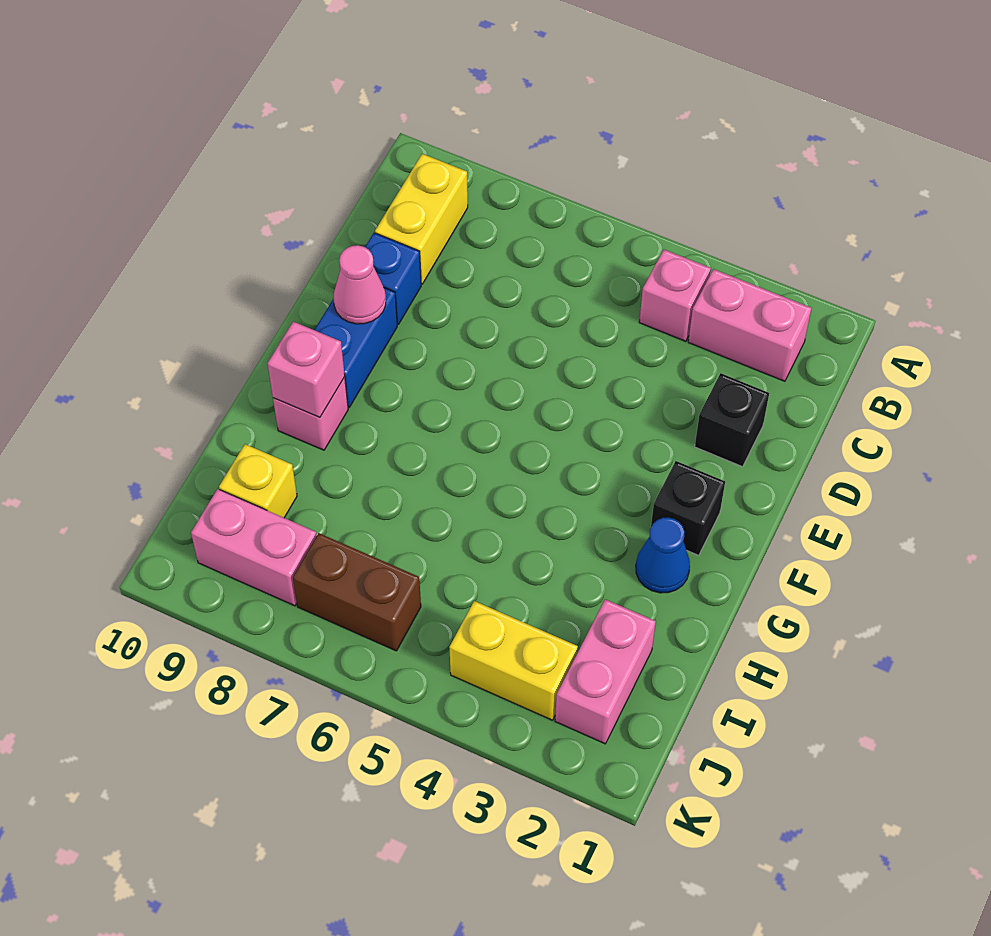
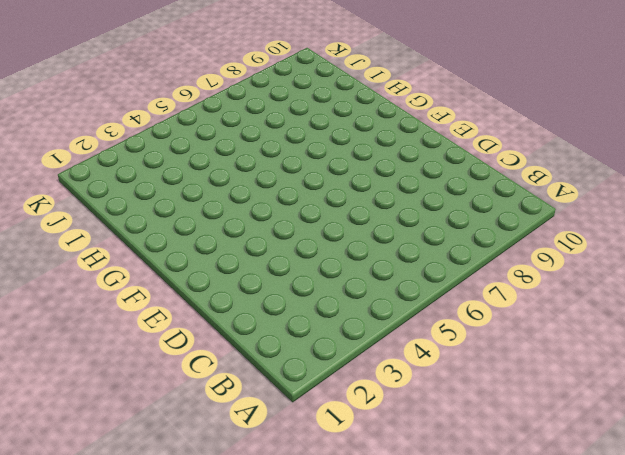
none -> pink 1x2 brick [688,269,811,381]
none -> pink 1x1 brick [639,250,711,341]
none -> yellow 1x2 brick [375,154,468,284]

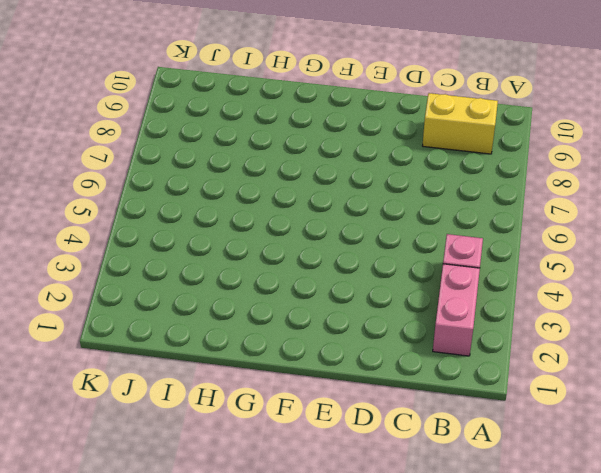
none -> black 1x1 brick [695,373,769,467]
none -> blue 1x1 brick [365,233,421,325]
none -> blue 1x2 brick [315,288,397,407]

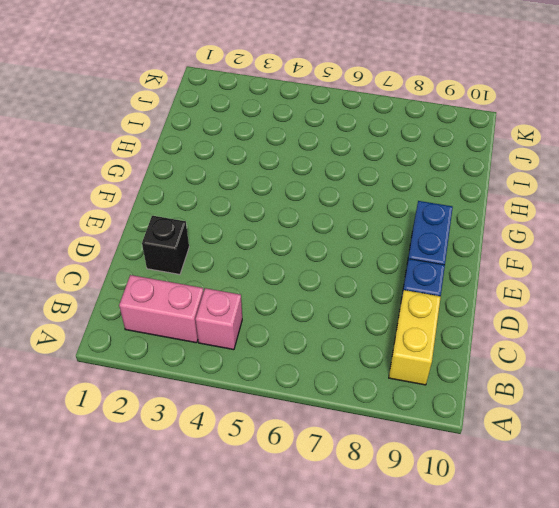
none -> black 1x1 brick [651,461,725,555]
none -> blue 1x1 cone [636,517,690,593]
none -> pink 1x1 brick [273,377,348,450]

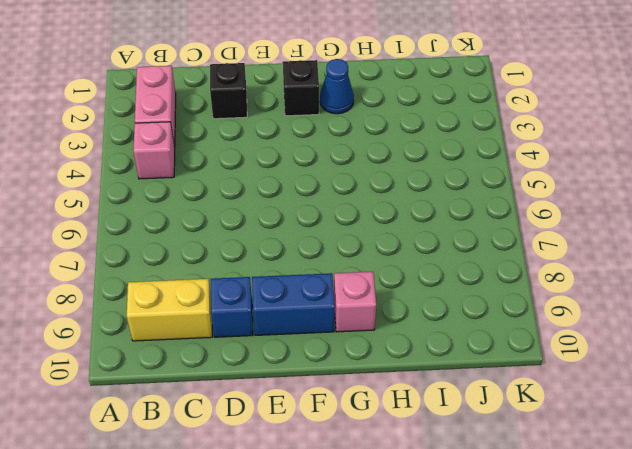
none -> pink 1x2 brick [555,599,656,744]
none -> yellow 1x1 brick [219,444,297,518]
none -> yellow 1x2 brick [449,601,578,720]

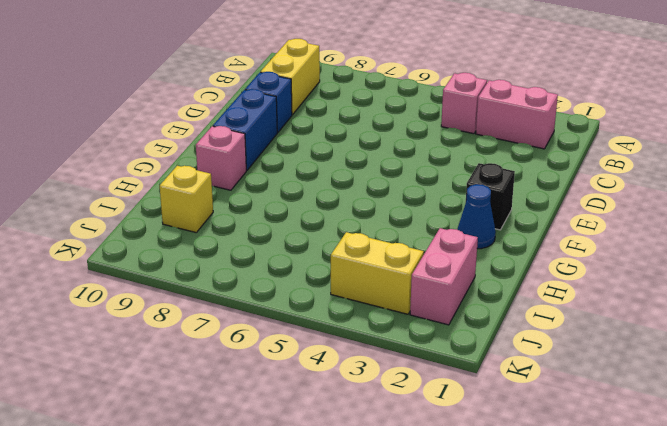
none -> black 1x1 brick [695,373,769,467]
none -> brown 1x2 brick [293,533,421,651]
none -> pink 1x2 brick [191,489,317,606]

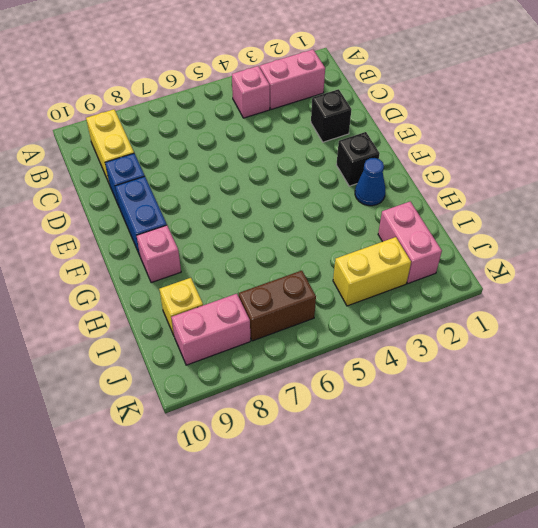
none -> pink 1x1 cone [334,245,386,324]
none -> pink 1x1 brick [267,322,345,418]

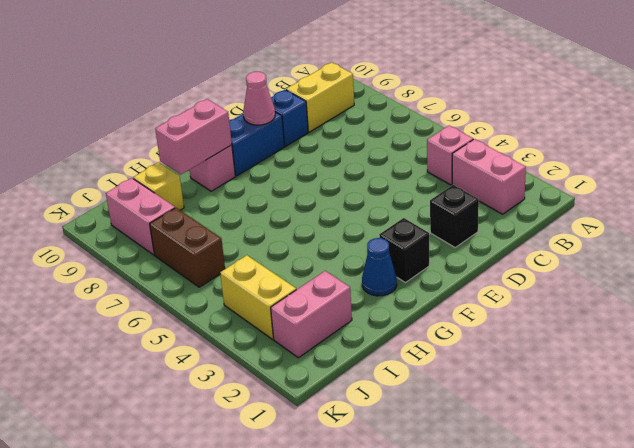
pink 1x2 brick [155,99,232,175] -> pink 1x1 brick [267,322,345,418]

